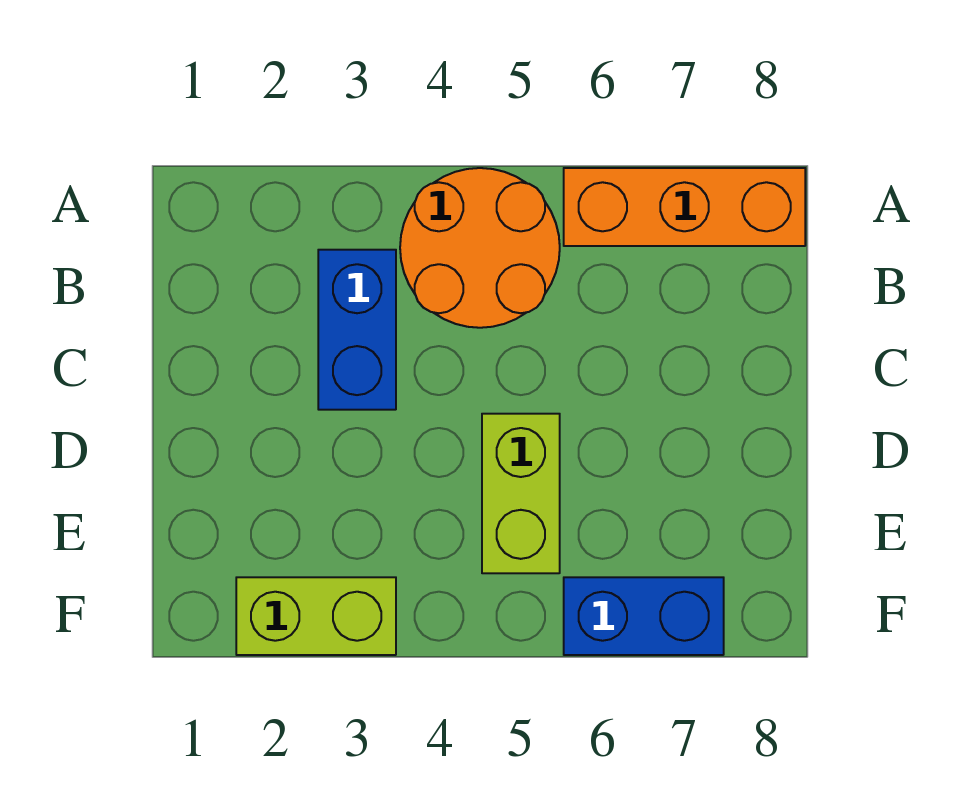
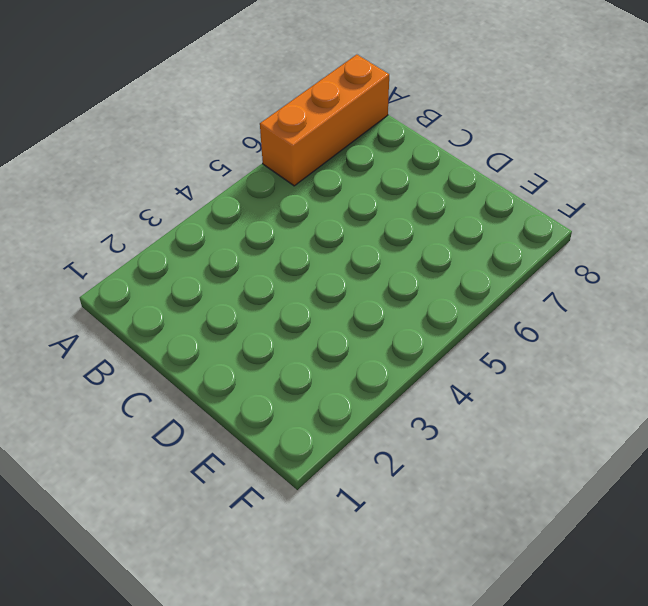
none -> orange 2x2 round brick [400,168,560,328]
none -> blue 1x2 brick [318,250,396,410]

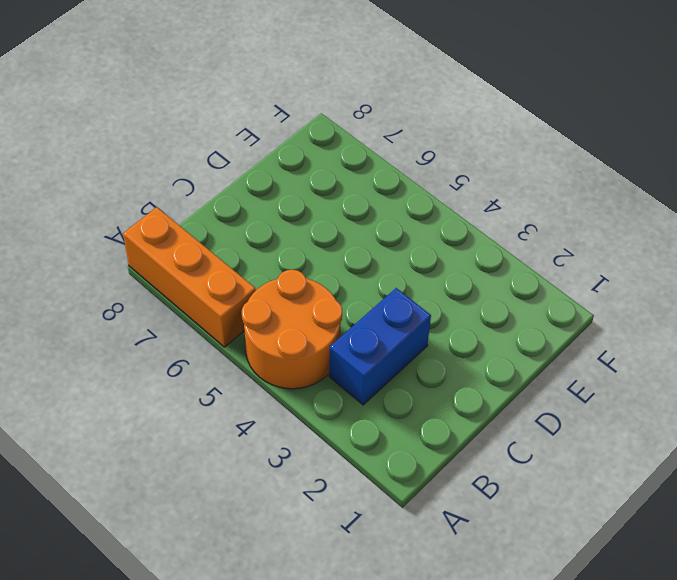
none -> lime 1x2 brick [482,414,560,573]
none -> lime 1x2 brick [236,577,396,655]

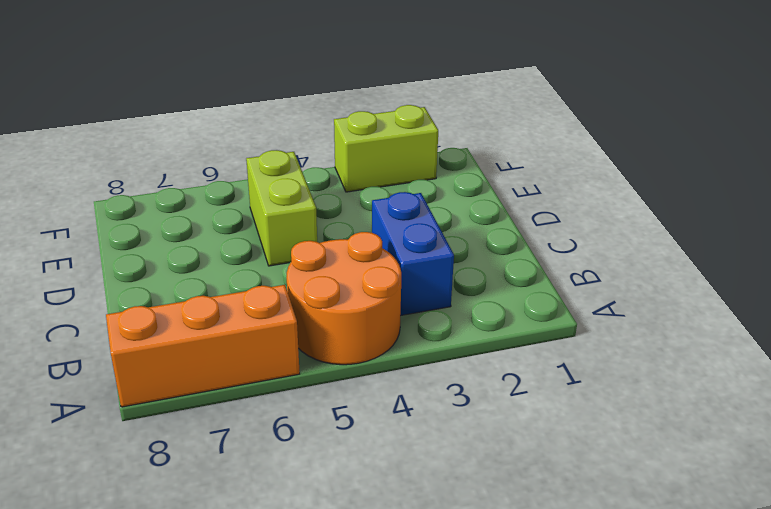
none -> blue 1x2 brick [564,577,724,655]

